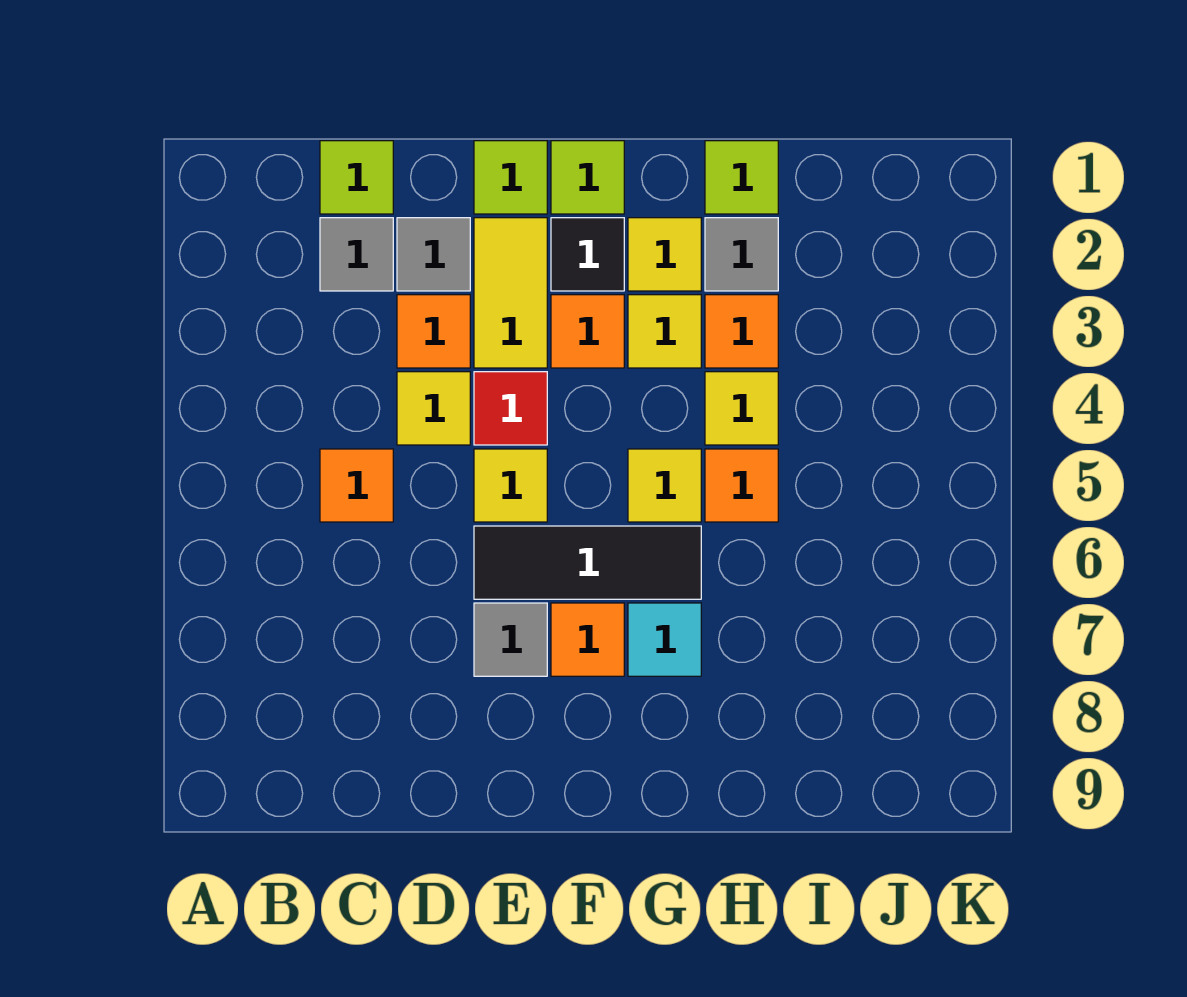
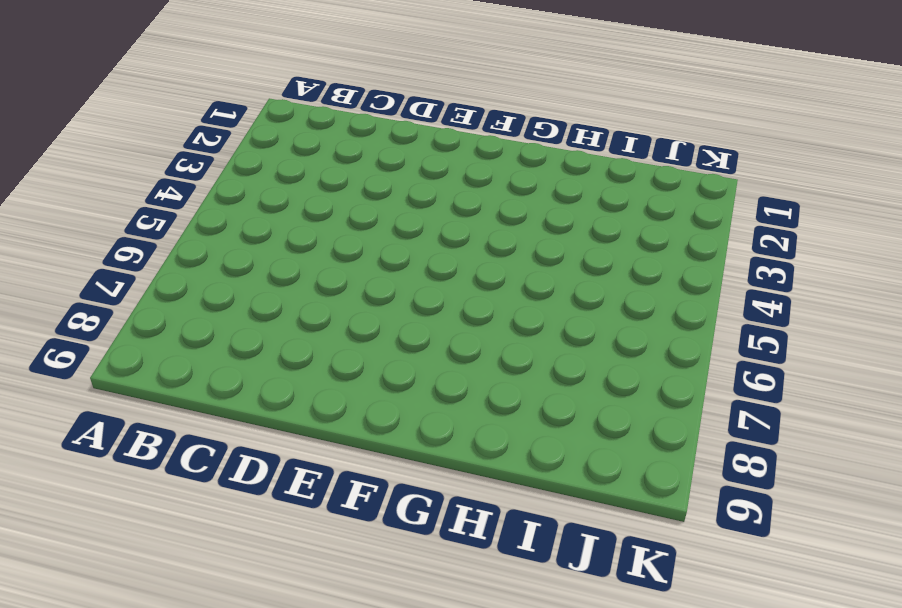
none -> lime 1x1 tile [320,141,393,214]
none -> grey 1x1 tile [320,218,393,291]
none -> orange 1x1 tile [320,449,393,522]

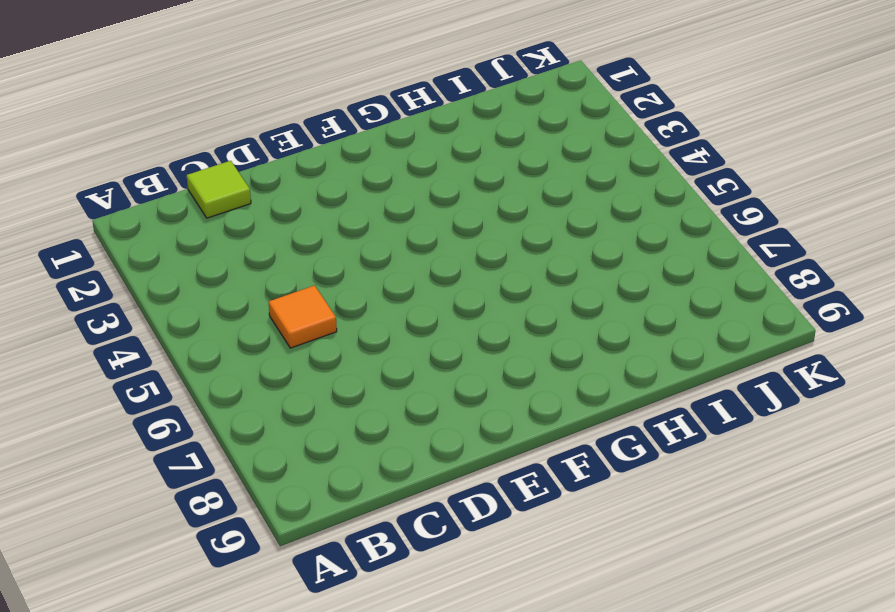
none -> grey 1x1 tile [320,218,393,291]
none -> grey 1x1 tile [397,218,470,291]
none -> orange 1x1 tile [397,295,470,368]

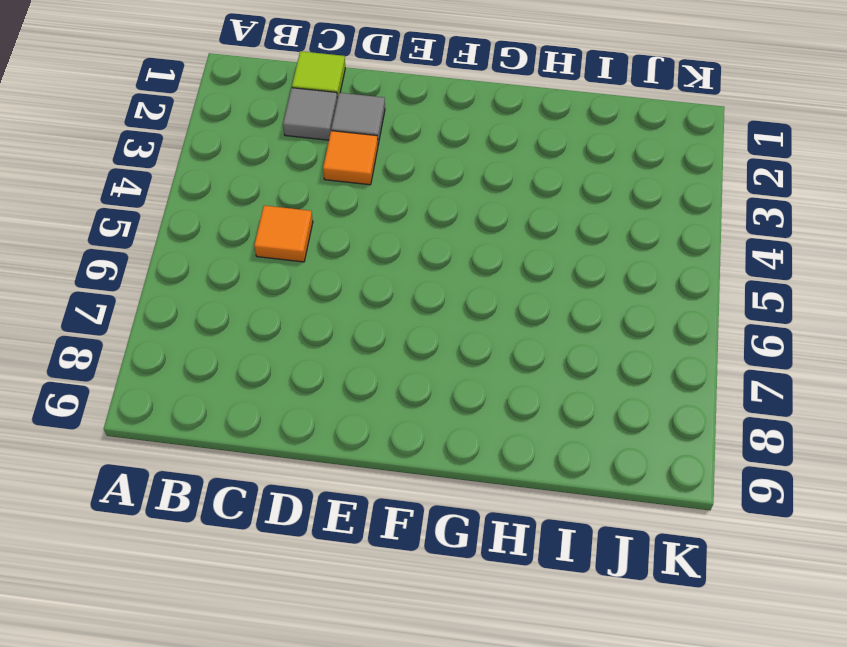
none -> yellow 1x1 tile [397,372,470,445]
none -> lime 1x1 tile [474,141,547,214]
none -> yellow 1x2 tile [474,218,547,368]

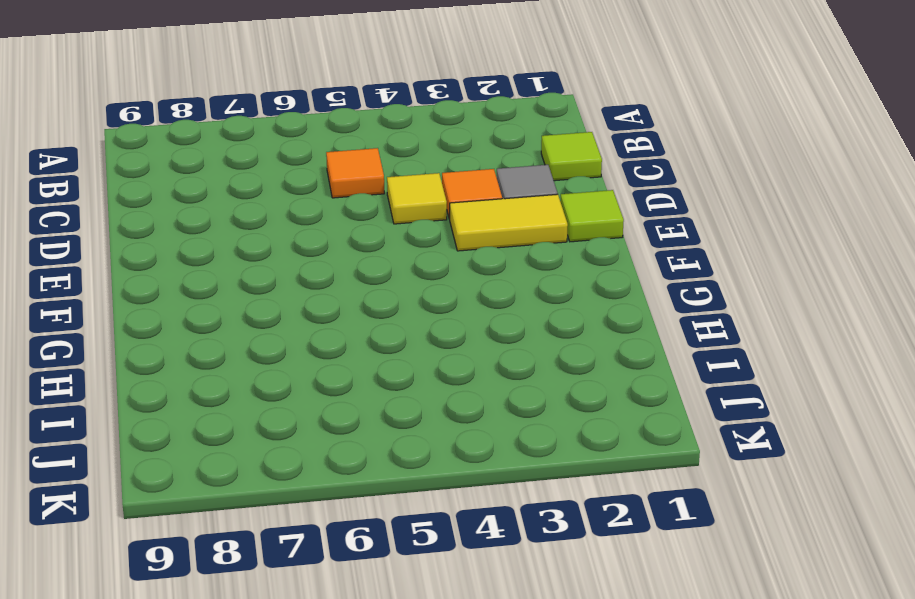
none -> grey 1x1 tile [320,218,393,291]
none -> red 1x1 tile [474,372,547,445]
none -> yellow 1x1 tile [474,449,547,522]

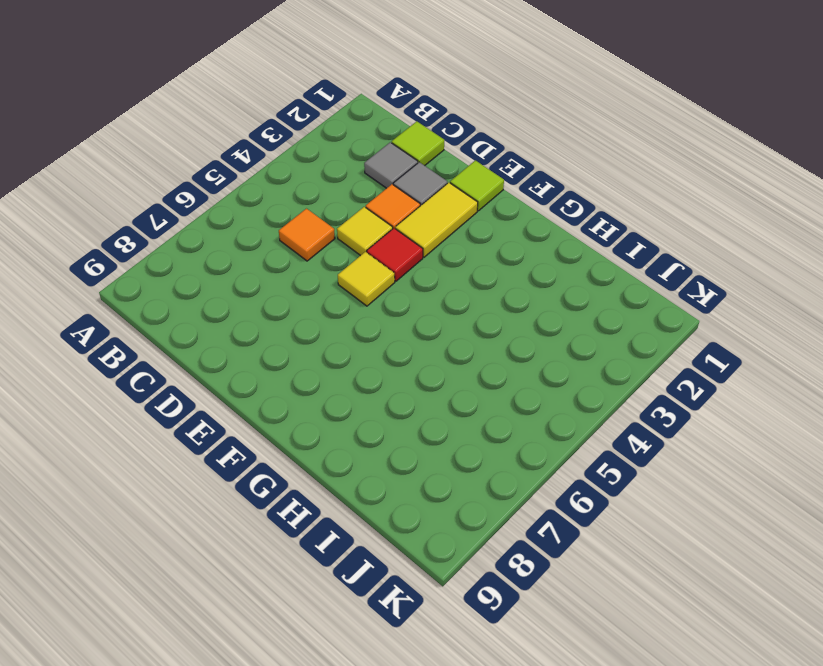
none -> black 1x3 tile [474,526,701,599]
none -> grey 1x1 tile [474,603,547,676]
none -> lime 1x1 tile [551,141,624,214]

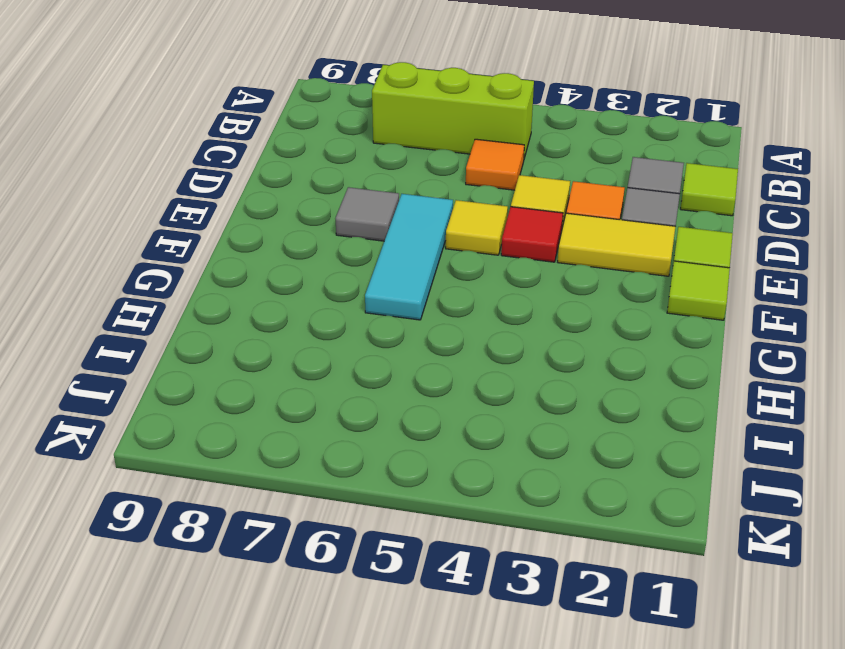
lime 1x3 brick [372,62,534,158] -> none
cyan 1x3 tile [365,194,453,320] -> black 1x3 tile [474,526,701,599]
none -> black 1x1 tile [551,218,624,291]
none -> orange 1x1 tile [551,295,624,368]
none -> orange 1x1 tile [551,603,624,676]

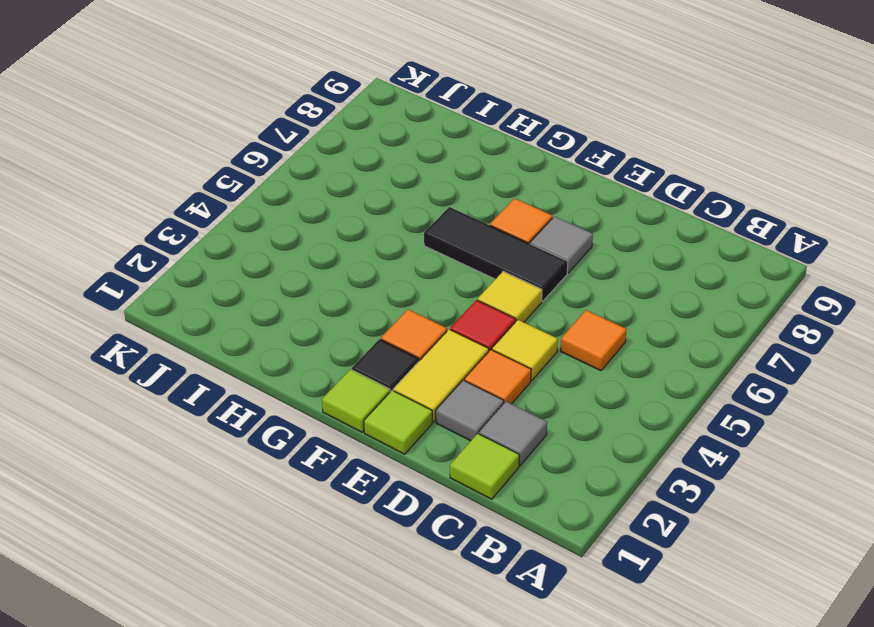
none -> yellow 1x1 tile [628,218,701,291]
none -> yellow 1x1 tile [628,295,701,368]
none -> yellow 1x1 tile [628,449,701,522]

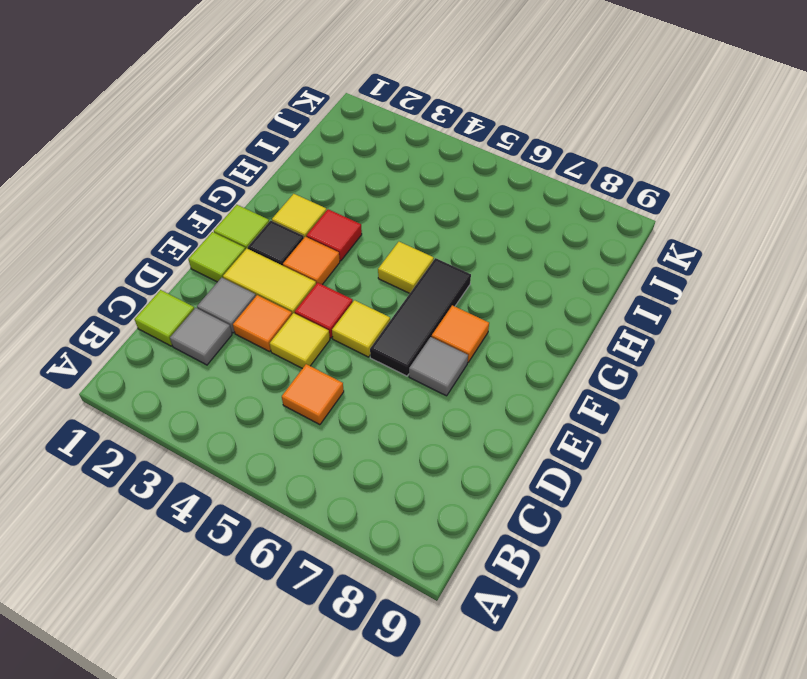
red 1x1 tile [306,209,362,261] -> yellow 1x1 tile [628,295,701,368]
none -> cyan 1x1 tile [628,603,701,676]
none -> lime 1x1 tile [705,141,778,214]
none -> grey 1x1 tile [705,218,778,291]

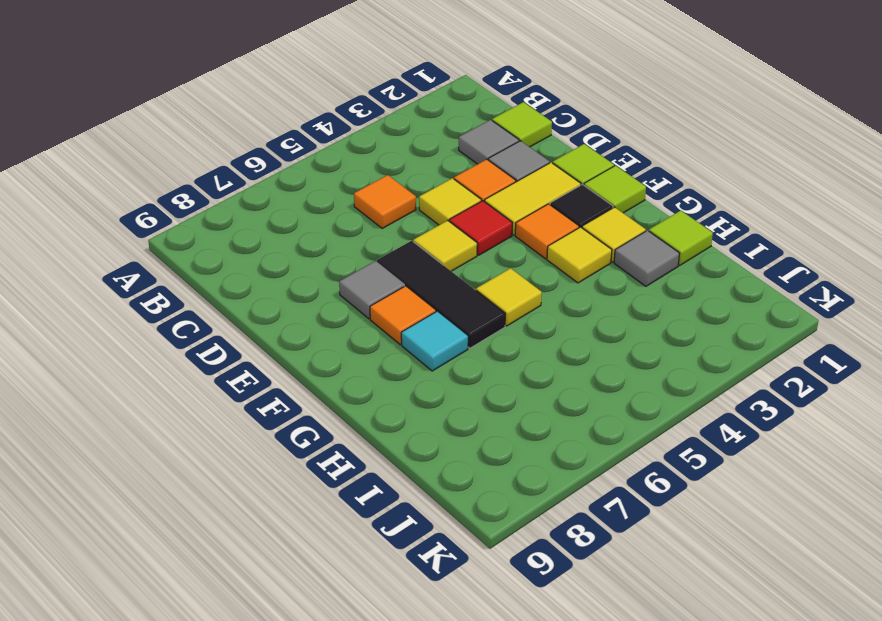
none -> orange 1x1 tile [705,295,778,368]
none -> yellow 1x1 tile [705,372,778,445]
none -> orange 1x1 tile [705,449,778,522]

